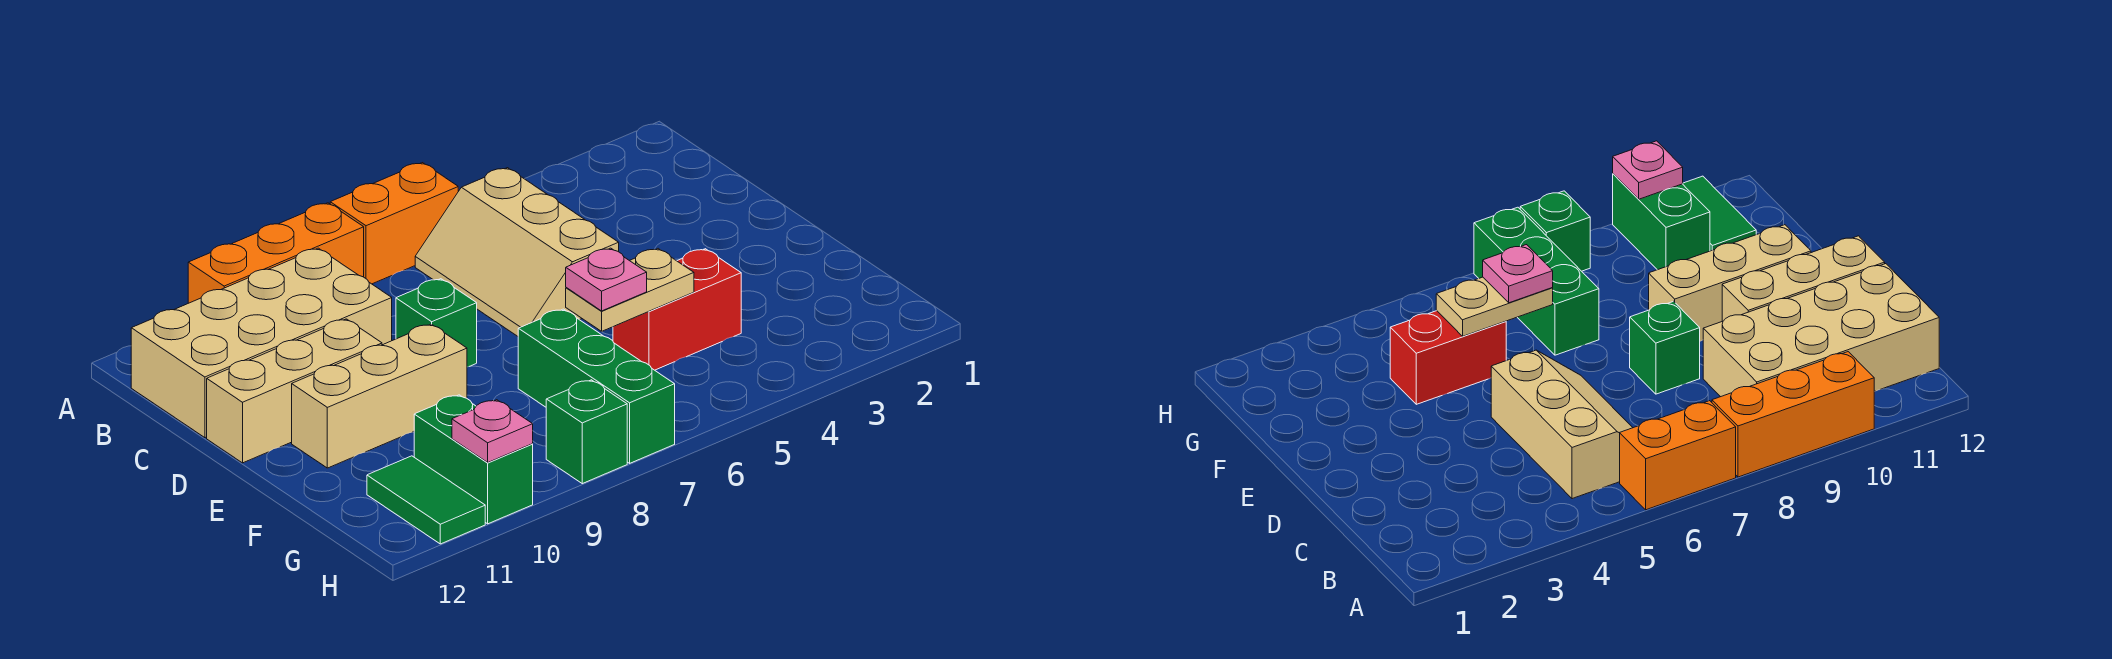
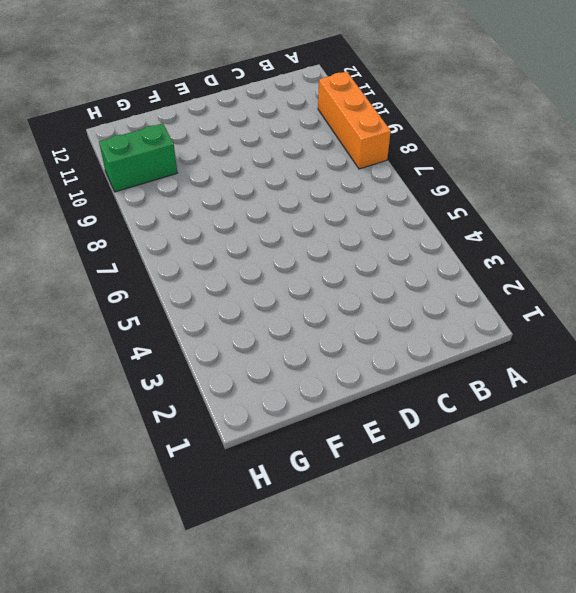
none -> orange 1x2 brick [330,163,458,284]
none -> tan 2x3 slope [415,168,619,336]
none -> tan 2x4 brick [131,248,392,438]

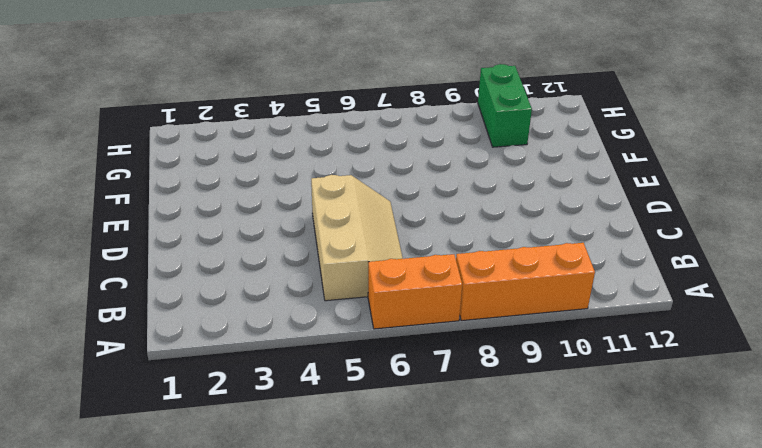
none -> tan 2x4 brick [131,248,392,438]
none -> green 1x1 brick [396,279,477,367]
none -> tan 1x3 brick [207,319,382,463]

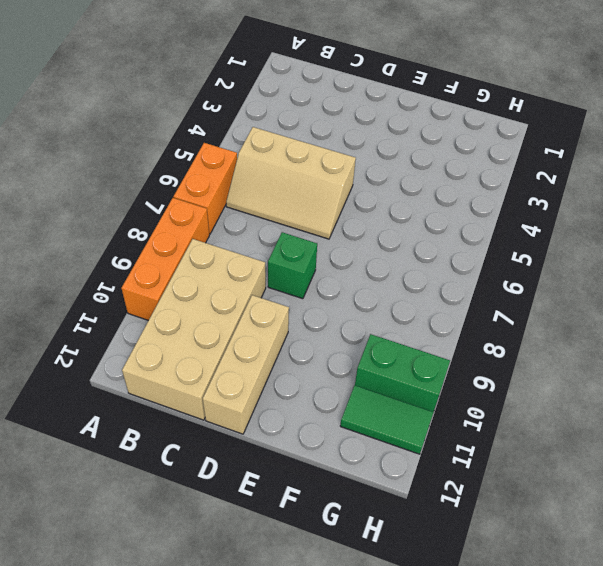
none -> tan 1x3 brick [292,324,467,468]
none -> red 1x2 brick [613,249,741,370]
none -> green 1x3 brick [518,309,675,463]

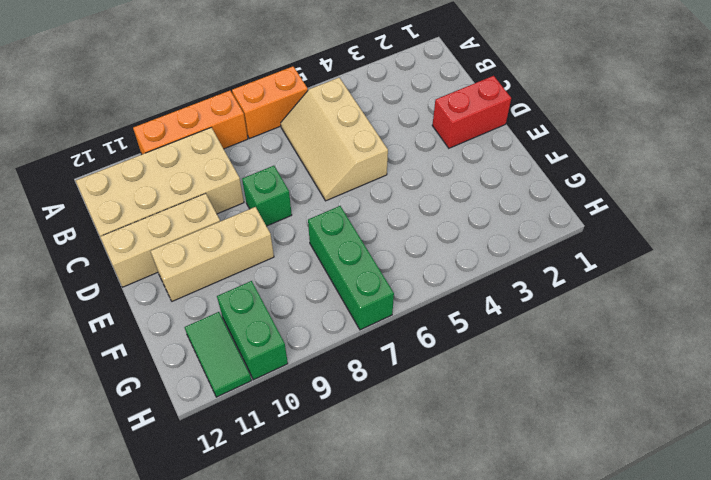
red 1x2 brick [432,76,511,148] -> red 1x2 brick moved to [613,249,741,370]
none -> green 1x1 brick [546,380,627,484]
none -> tan 1x2 plate [566,249,694,331]
none -> pink 1x1 plate [452,400,533,462]

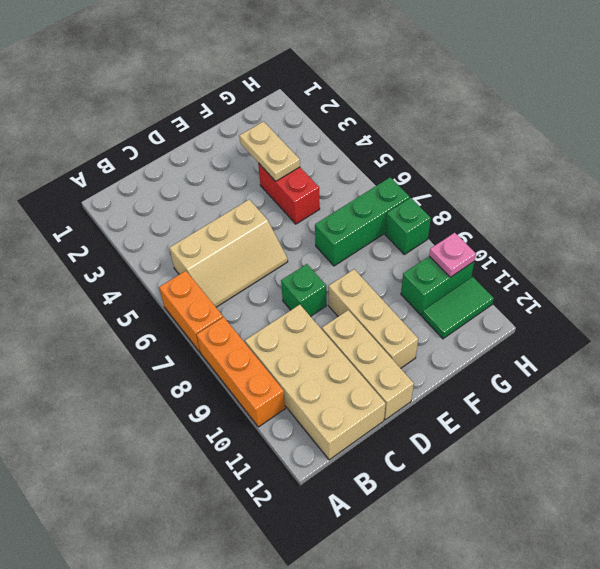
tan 1x2 plate [239,121,300,181] -> tan 1x2 plate moved to [566,249,694,331]
none -> pink 1x1 plate [566,248,647,311]

